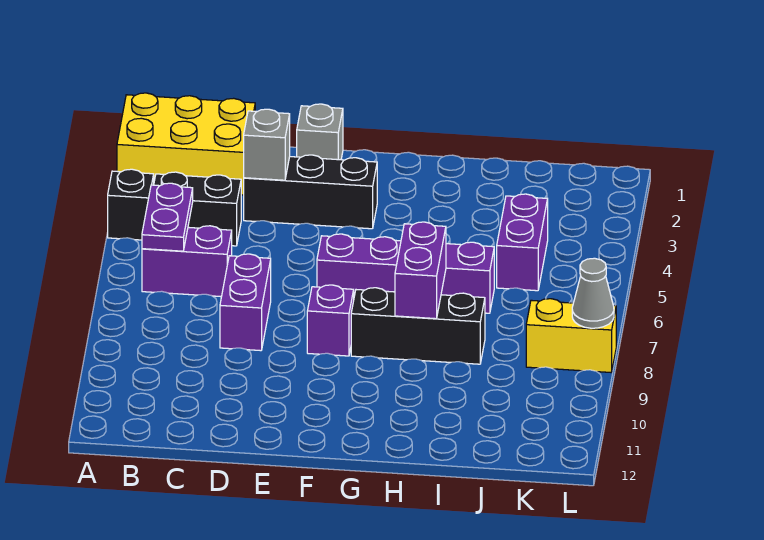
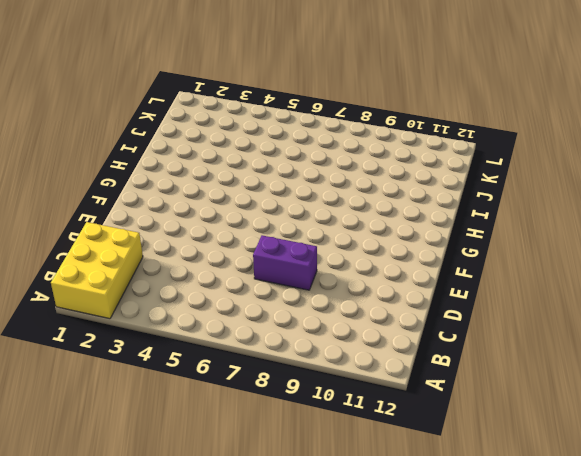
none -> black 1x1 brick [108,169,154,240]
none -> black 1x2 brick [154,172,241,246]
none -> purple 1x2 brick [142,226,232,297]

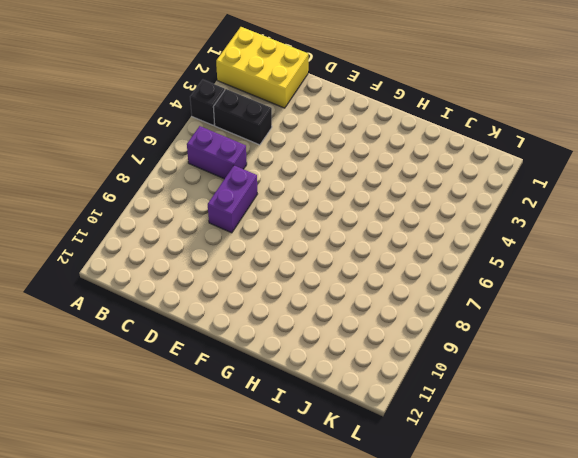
none -> black 1x3 brick [244,155,377,229]
none -> grey 1x1 brick [297,104,343,160]
none -> purple 1x4 brick [317,234,494,313]

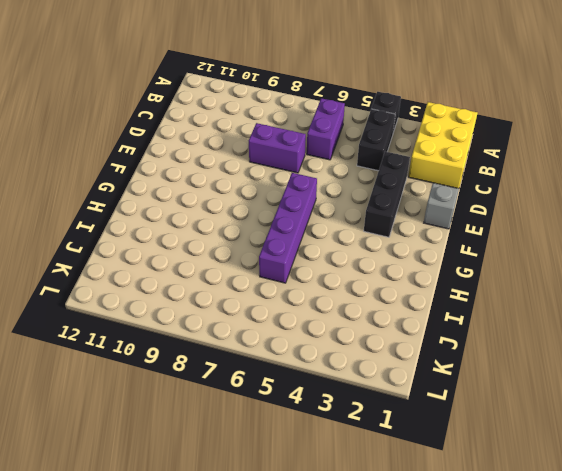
none -> purple 1x1 brick [307,285,354,356]
none -> black 1x3 brick [351,288,485,364]
none -> purple 1x2 brick [497,194,548,291]

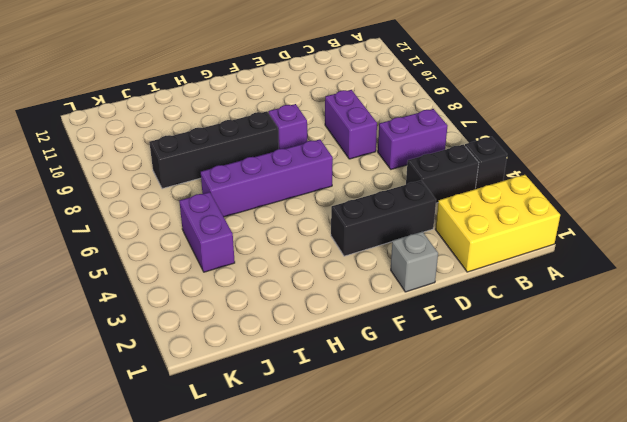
black 1x4 brick [149,112,279,189] -> black 1x3 brick [351,288,485,364]
none -> yellow 1x2 brick [526,299,616,372]
none -> purple 1x2 plate [142,183,193,251]
none -> grey 1x1 brick [244,109,290,180]

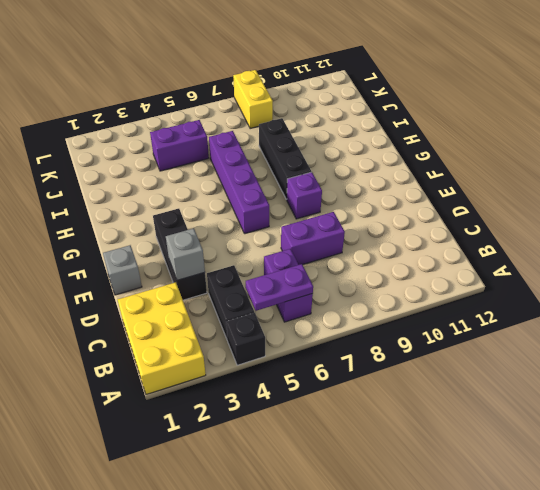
none -> purple 1x2 brick [395,222,446,319]
none -> grey 1x1 cone [572,258,614,328]

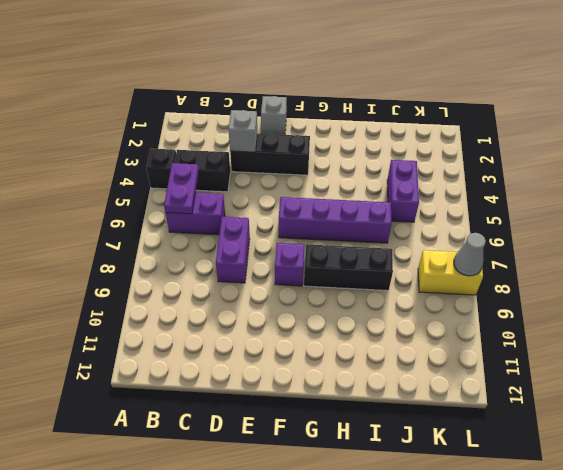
none -> yellow 2x3 brick [117,93,255,195]
none -> purple 1x2 brick [395,222,446,319]

